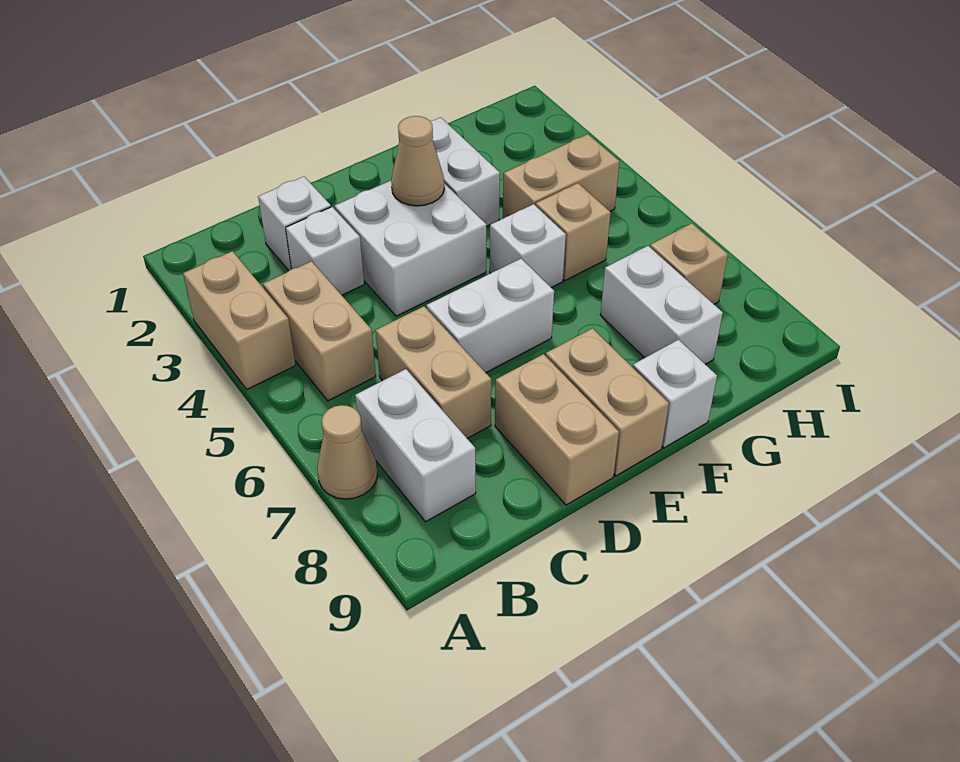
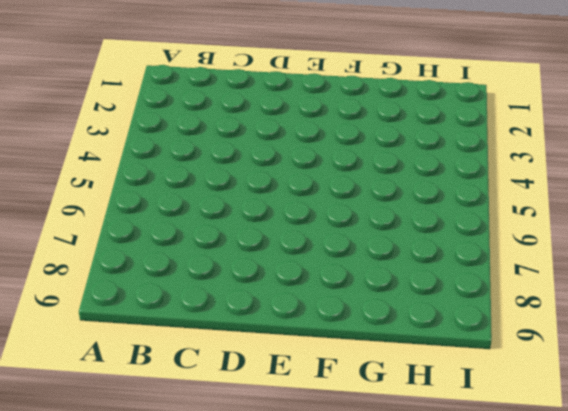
none -> tan 1x2 brick [183,251,296,389]
none -> tan 1x1 cone [317,405,377,499]
none -> tan 1x2 brick [263,261,376,401]

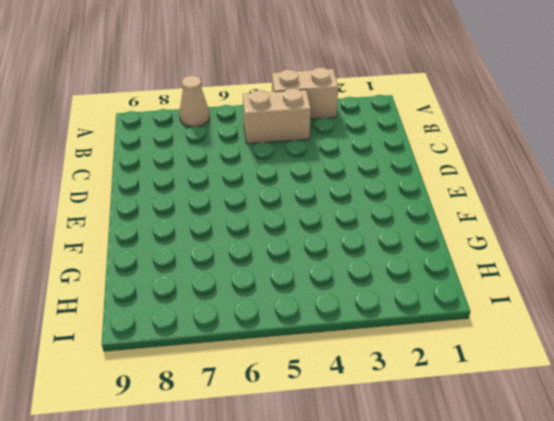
none -> white 1x2 brick [355,369,476,522]
none -> white 1x1 brick [258,177,331,271]
none -> white 1x1 brick [286,207,364,295]

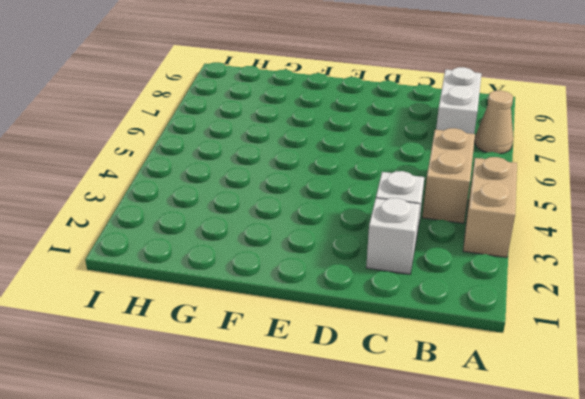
none -> tan 1x2 brick [376,306,491,438]
none -> white 2x2 brick [335,181,486,316]
none -> white 1x2 brick [427,259,554,373]

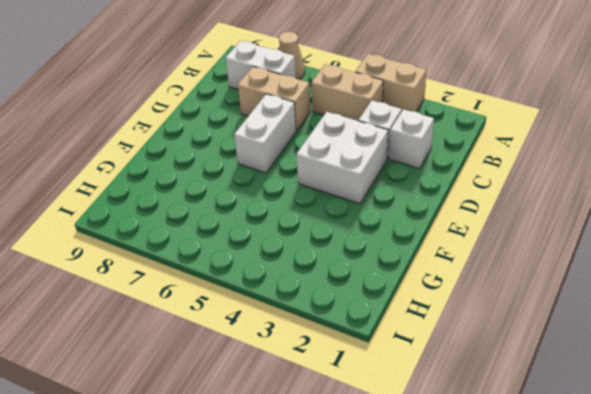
none -> tan 1x2 brick [495,354,619,505]
none -> tan 1x2 brick [546,328,669,476]
none -> white 1x2 brick [430,117,500,227]

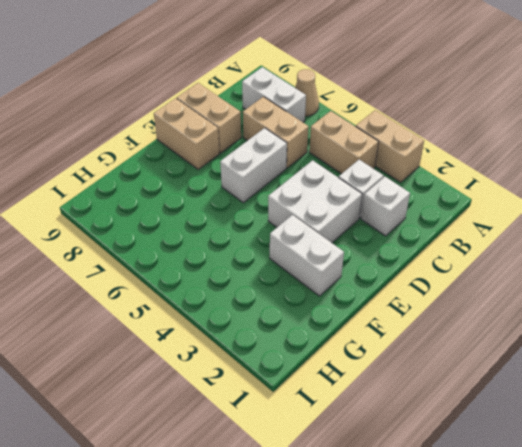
none -> white 1x1 brick [490,204,566,288]
none -> white 1x1 brick [633,339,717,448]
none -> tan 1x2 brick [503,134,619,218]

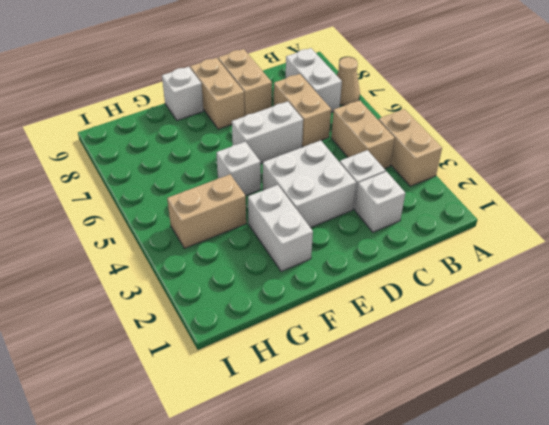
none -> tan 1x1 brick [536,183,611,281]
none -> white 1x2 brick [600,246,723,364]
none -> tan 1x1 brick [650,223,728,304]

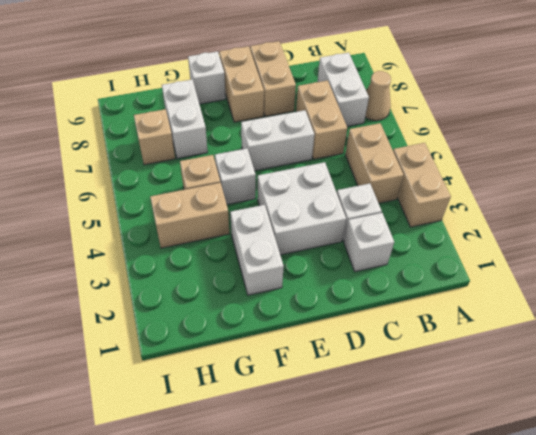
none -> tan 1x1 cone [391,116,444,206]

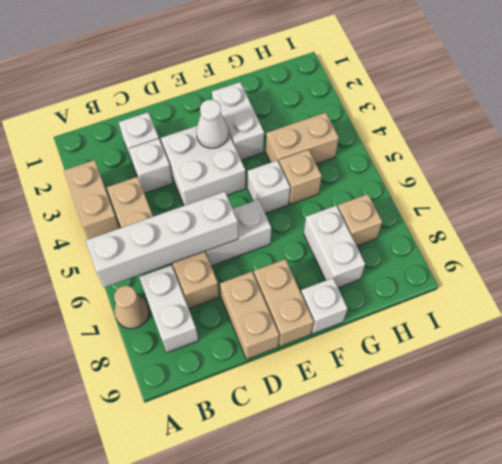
white 1x4 brick [86,192,238,288] -> none
white 1x1 cone [196,100,228,148] -> tan 1x1 cone [391,116,444,206]

